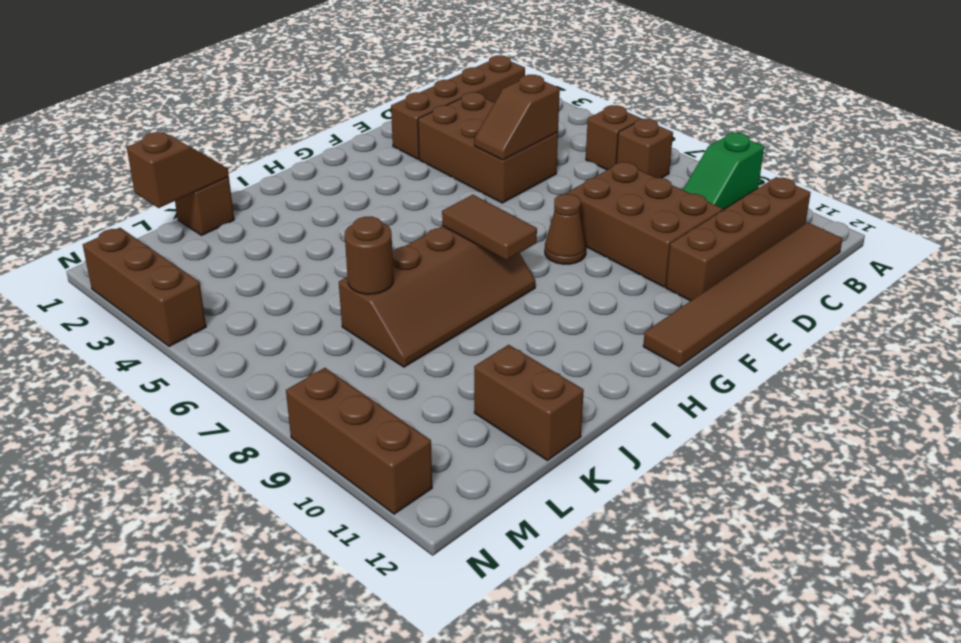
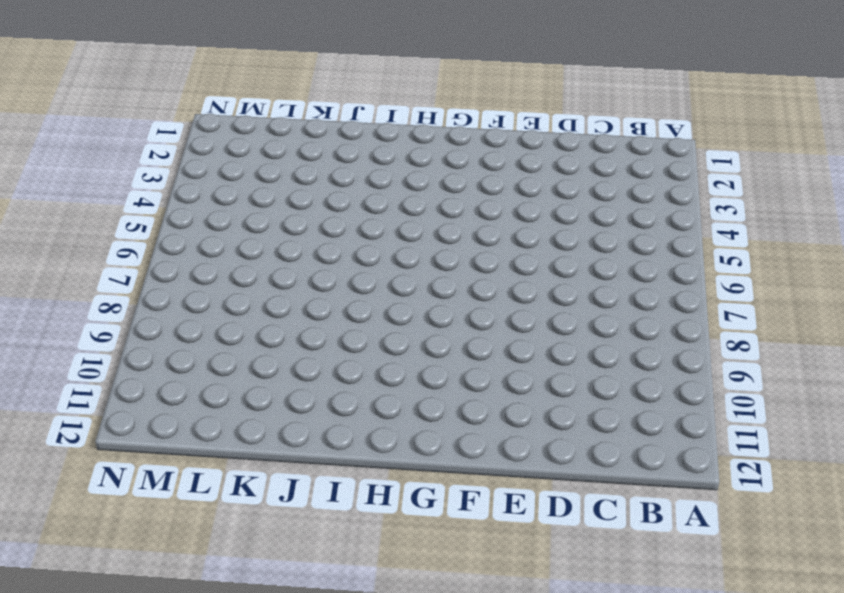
none -> green 1x2 slope [683,133,764,210]
none -> brown 1x4 brick [391,55,525,159]
none -> brown 1x1 brick [586,105,641,170]

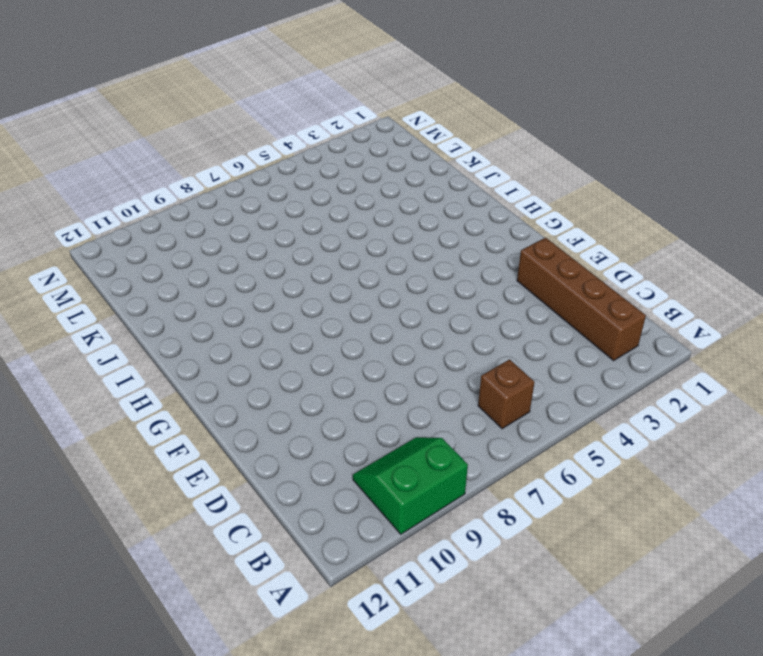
green 2x2 slope [353,437,468,534] -> green 1x2 slope [683,133,764,210]
none -> brown 1x1 brick [616,119,673,178]
none -> brown 1x4 brick [666,177,811,301]
none -> brown 1x6 tile [643,222,843,367]

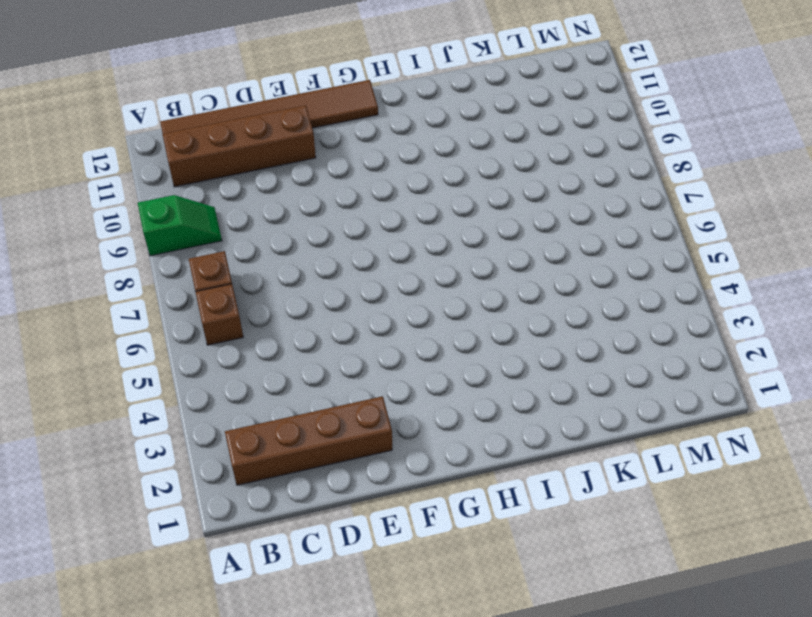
none -> brown 2x3 brick [418,92,558,203]
none -> brown 2x3 brick [567,162,723,287]
none -> brown 1x1 cone [545,194,586,264]

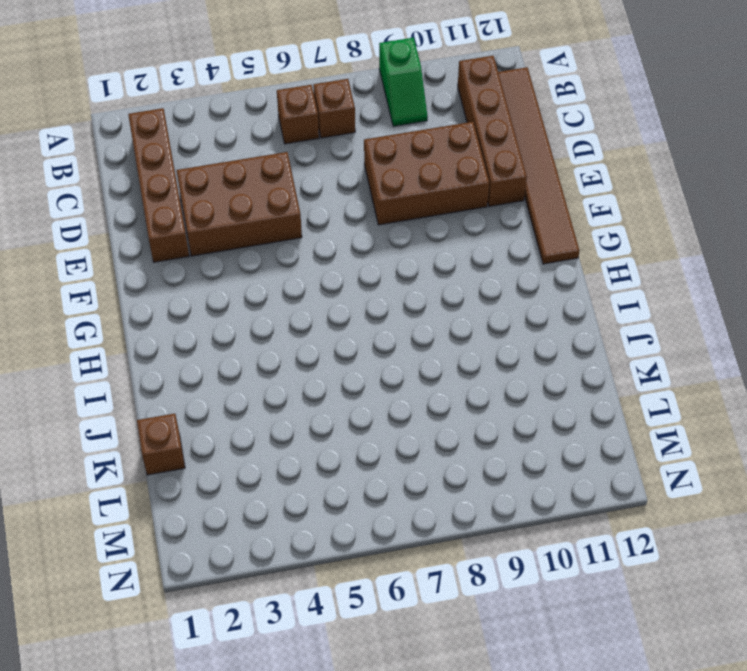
none -> brown 1x1 cone [545,194,586,264]
none -> brown 2x4 slope [339,226,535,367]
none -> brown 1x2 brick [474,345,584,461]

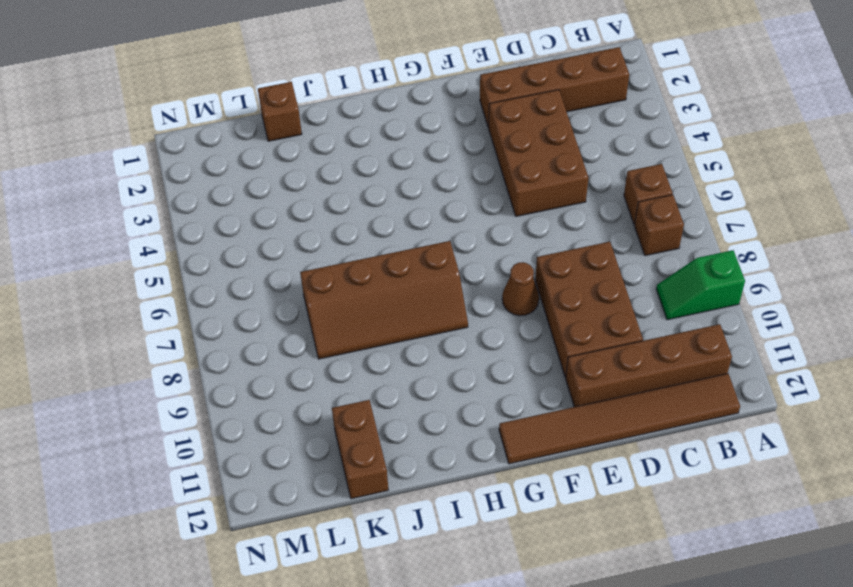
none -> brown 1x3 brick [83,228,206,347]
none -> brown 1x3 brick [286,368,432,514]
none -> brown 1x2 slope [474,75,560,160]

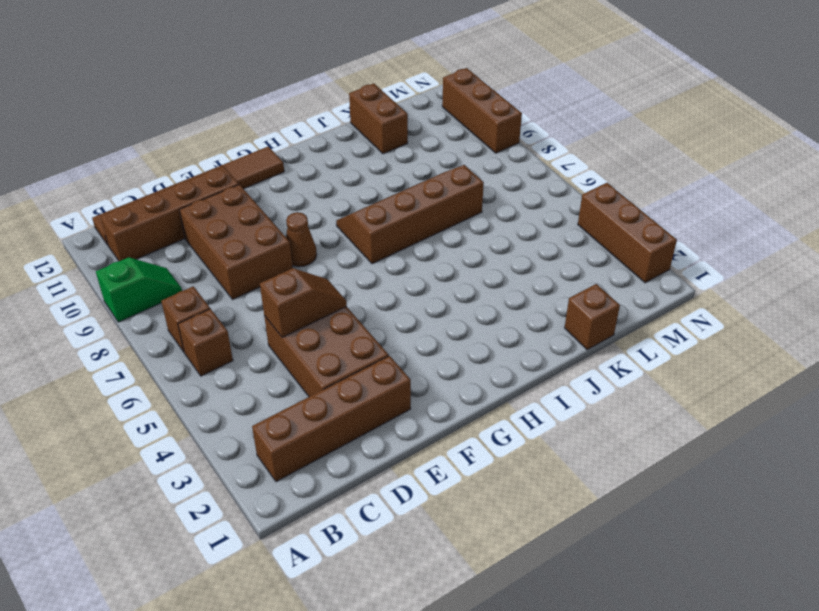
none -> brown 1x2 tile [442,195,537,260]
none -> brown 1x2 slope [127,132,229,208]
none -> brown 1x1 round brick [345,217,394,294]

